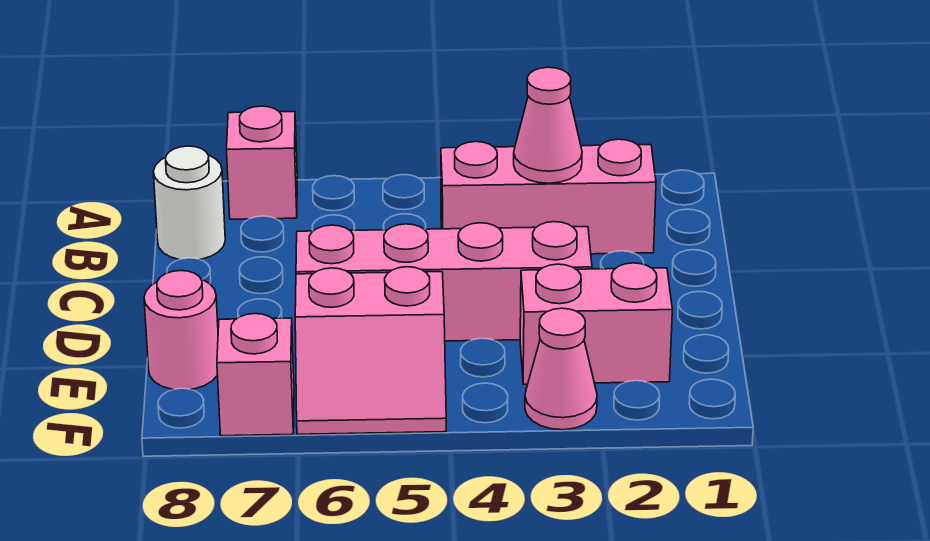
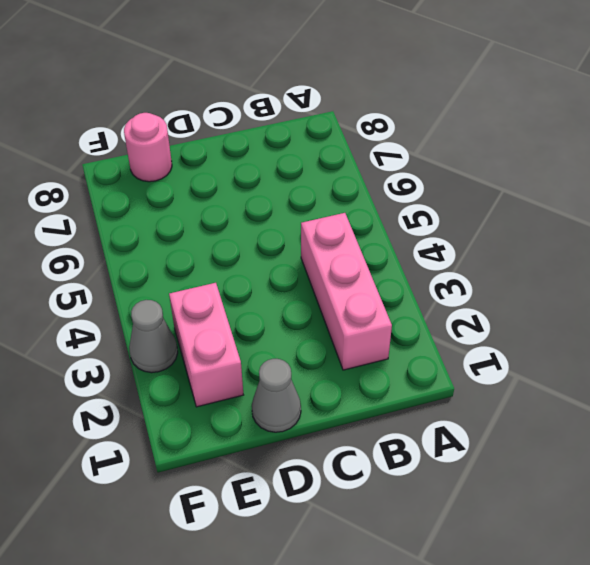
grey 1x1 cone [252,359,301,432] -> none
grey 1x1 cone [129,300,178,373] -> pink 1x1 cone [525,308,597,430]
none -> pink 1x1 brick [227,106,297,219]
none -> white 1x1 round brick [153,146,225,260]

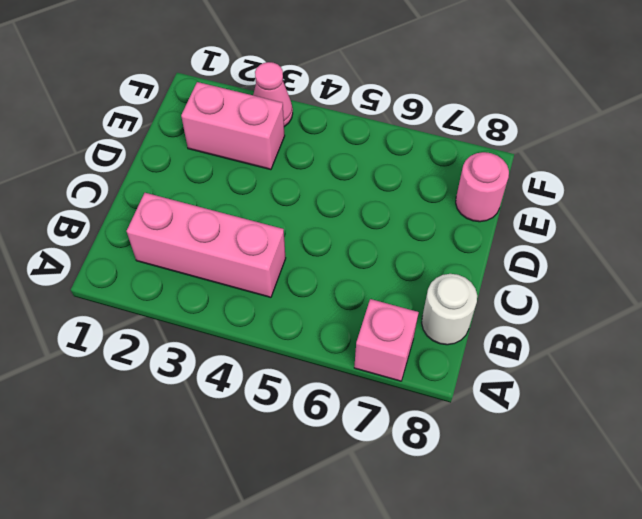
none -> pink 1x4 brick [296,222,592,341]
none -> pink 2x2 slope [295,267,446,434]

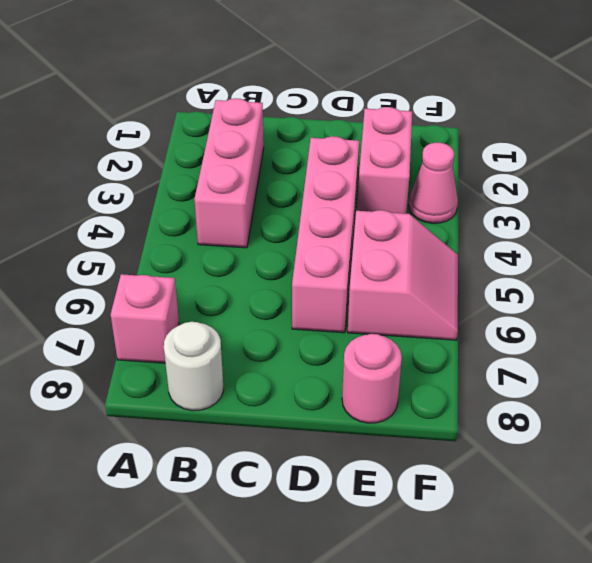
none -> pink 1x1 brick [217,314,294,436]
none -> pink 1x1 cone [514,67,582,183]

